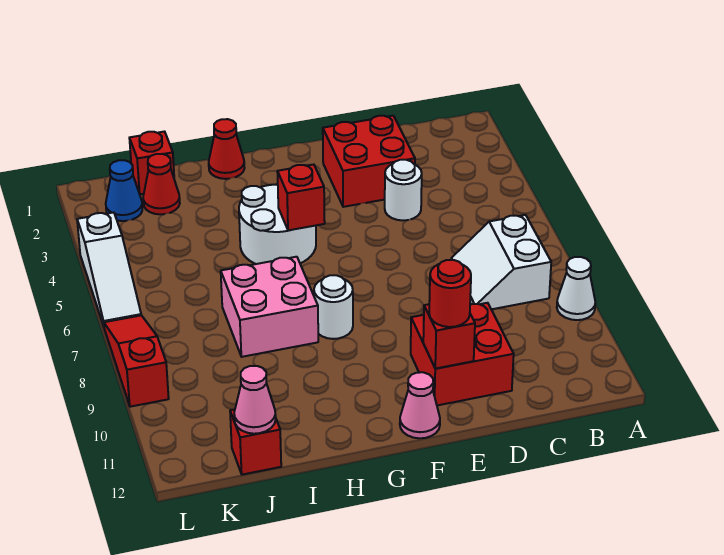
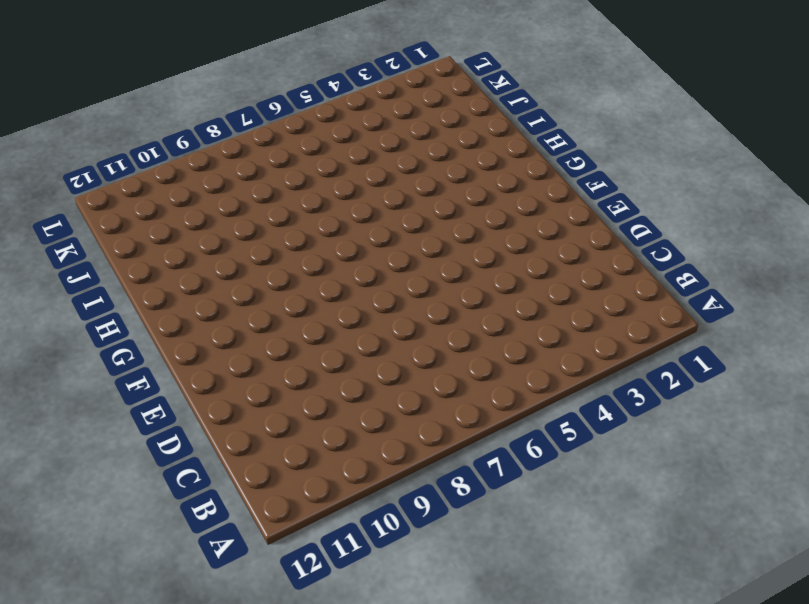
none -> white 1x1 cone [557,257,595,320]
none -> white 2x2 slope [451,215,551,309]
none -> red 2x2 brick [323,116,415,207]

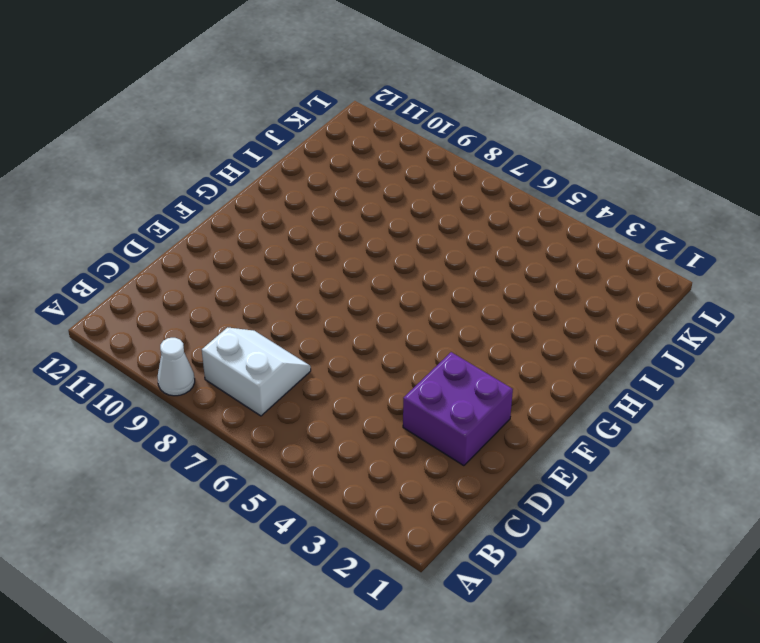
purple 2x2 brick [403,352,513,466] -> red 2x2 brick [323,116,415,207]
none -> white 1x1 round brick [385,160,422,220]
none -> red 2x2 brick [411,303,514,405]
none -> pink 1x1 cone [400,372,440,438]

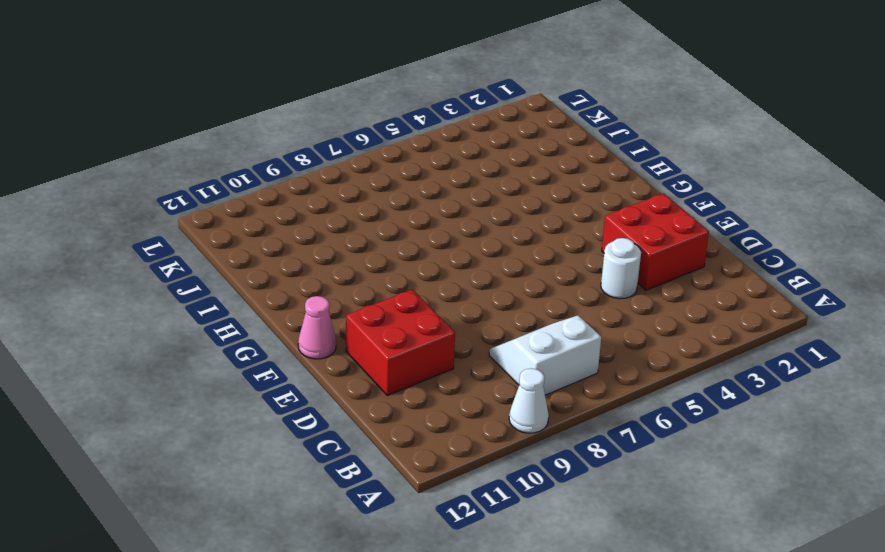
none -> white 2x2 round brick [239,184,316,264]
none -> white 1x1 round brick [314,275,353,339]
none -> red 1x1 cone [209,119,244,179]

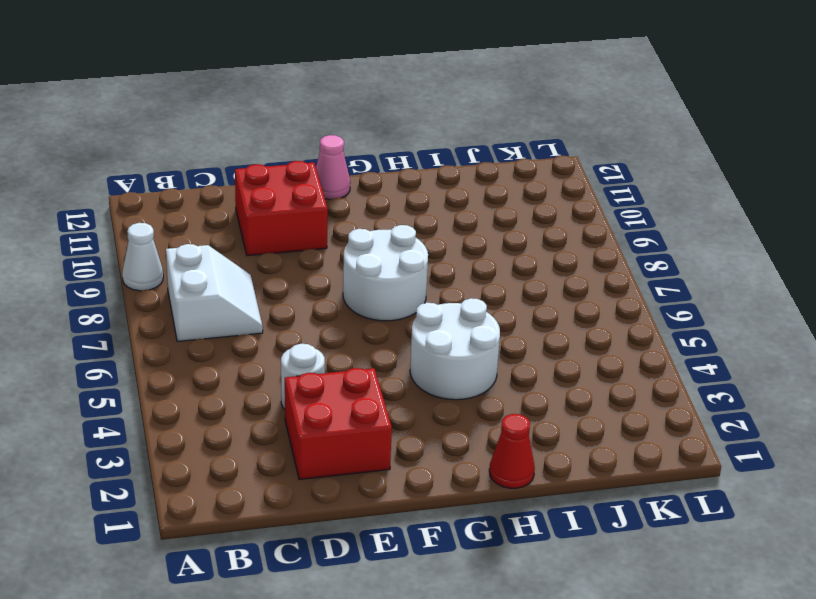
white 2x2 round brick [343,225,428,321] -> white 1x1 round brick [314,275,353,339]
none -> pink 2x2 brick [221,257,318,357]
none -> red 1x1 brick [129,132,174,194]
none -> red 1x1 cone [143,154,180,214]

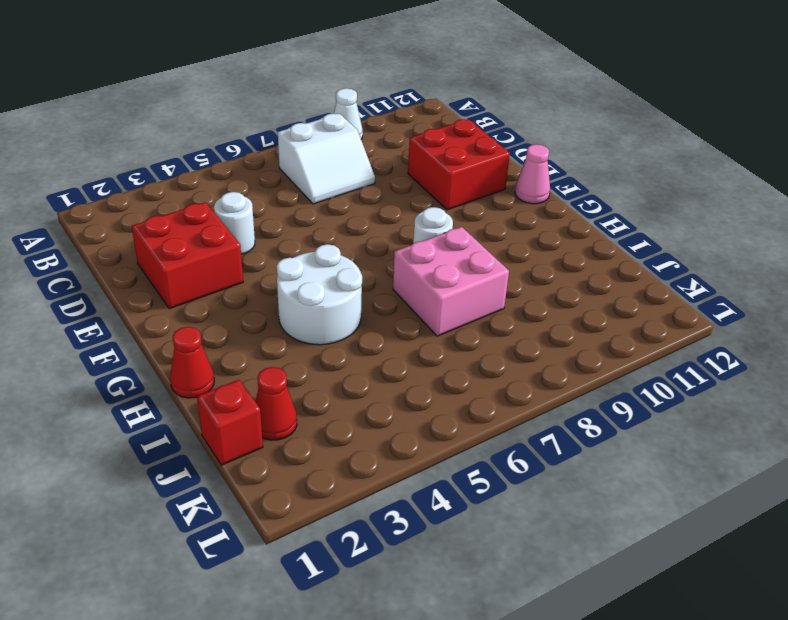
none -> red 1x1 brick [230,409,281,475]
none -> blue 1x1 cone [106,160,142,221]
none -> white 1x3 slope [77,212,141,326]

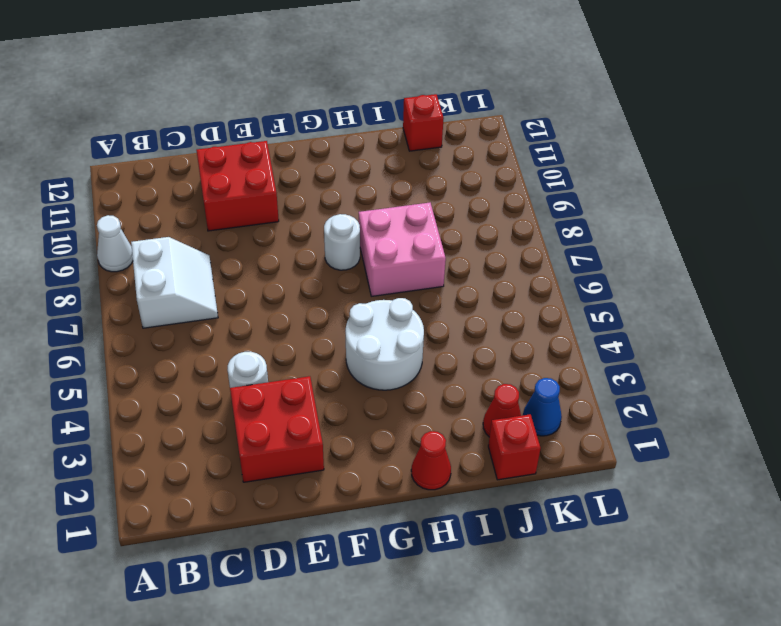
none -> pink 1x1 cone [400,372,440,438]
none -> white 1x3 slope [77,212,141,326]
none -> red 1x3 slope [104,315,169,407]

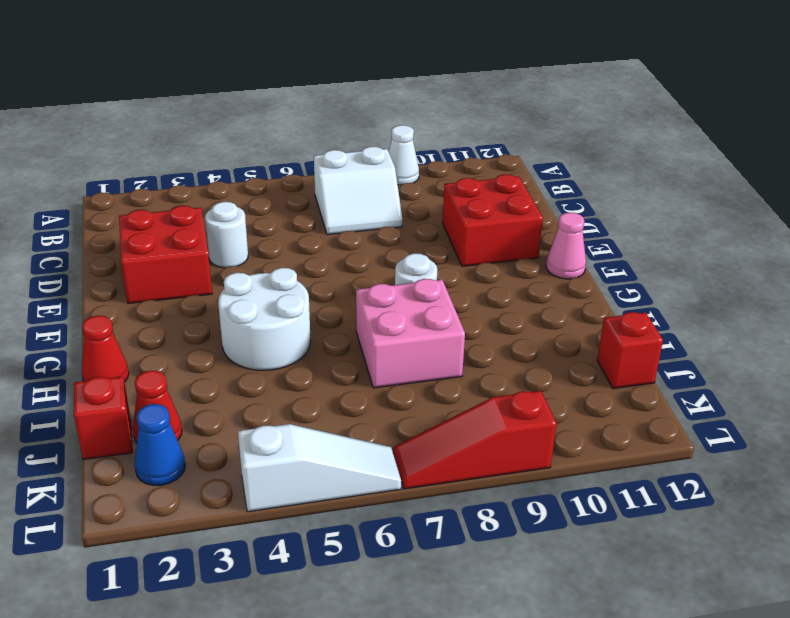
none -> red 1x1 brick [423,304,475,369]
none -> red 1x1 brick [277,165,325,230]
none -> pink 1x1 cone [234,366,276,434]

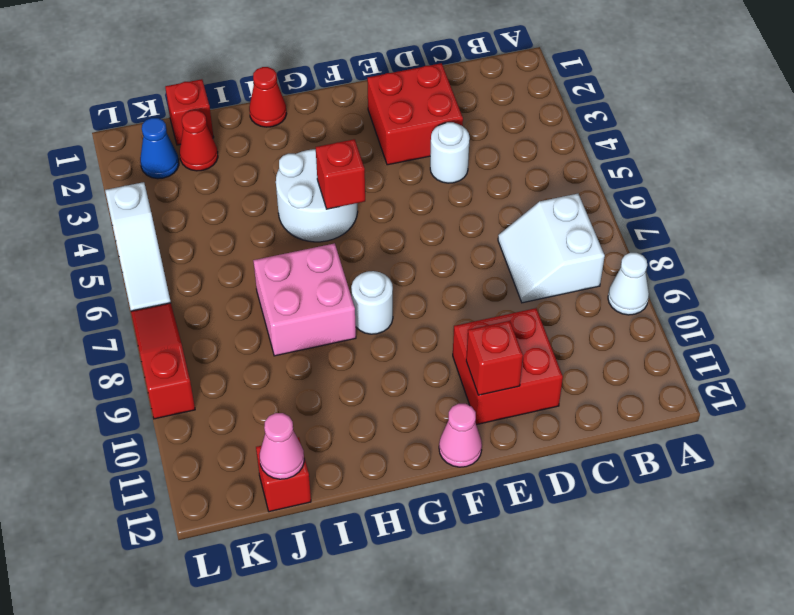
none -> red 1x1 round brick [429,260,471,327]

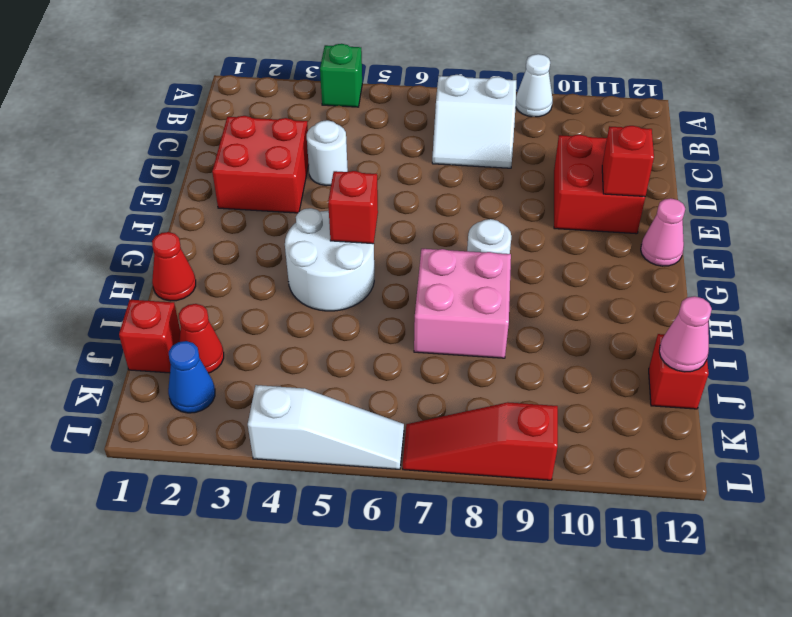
green 1x1 brick [320,44,362,107] -> none
none -> red 1x1 round brick [429,260,471,327]

